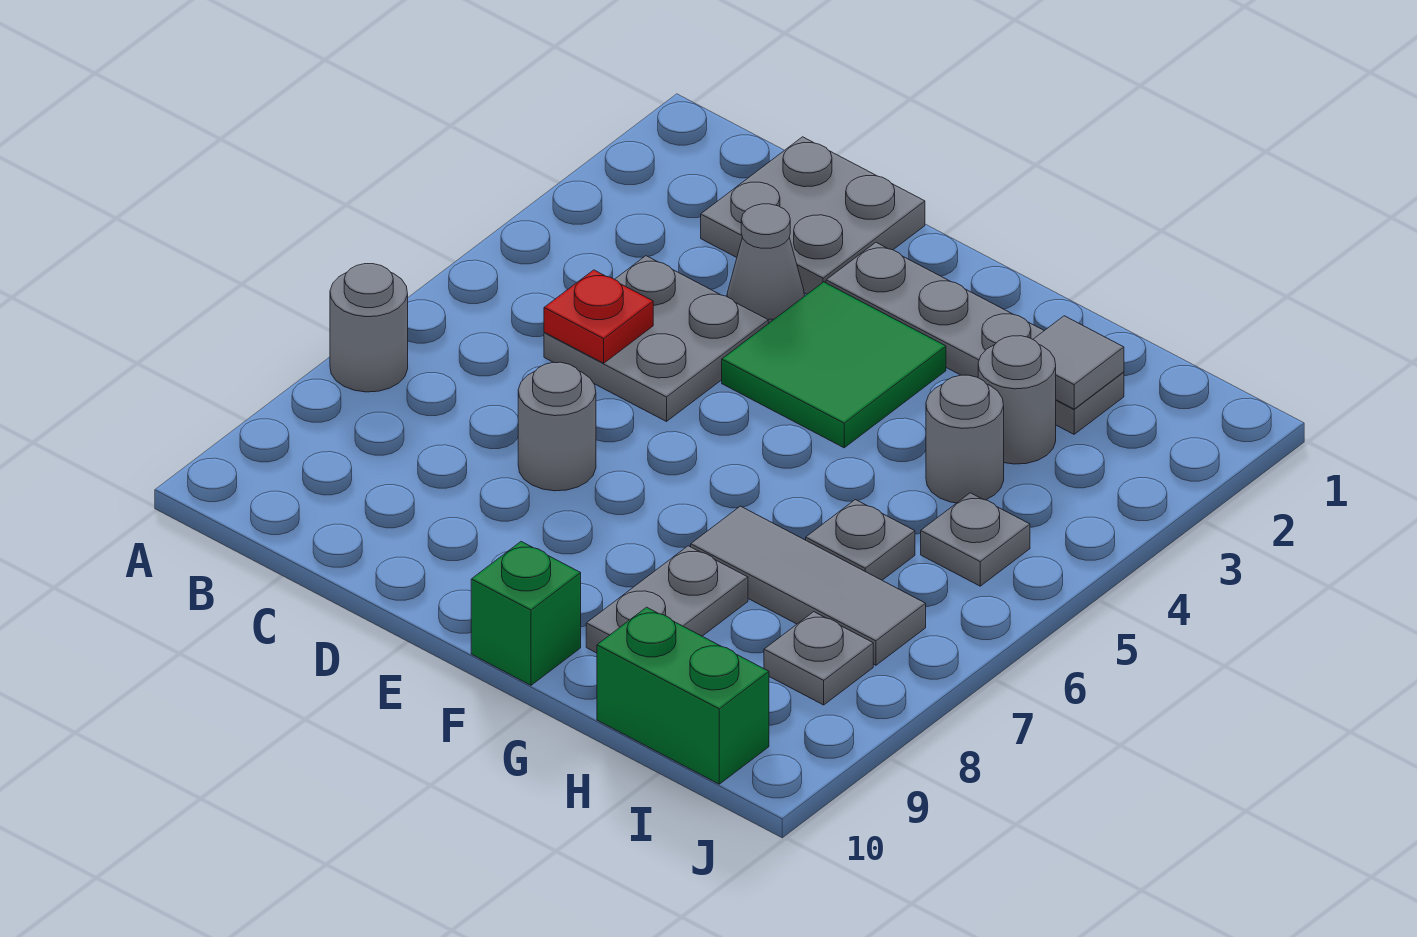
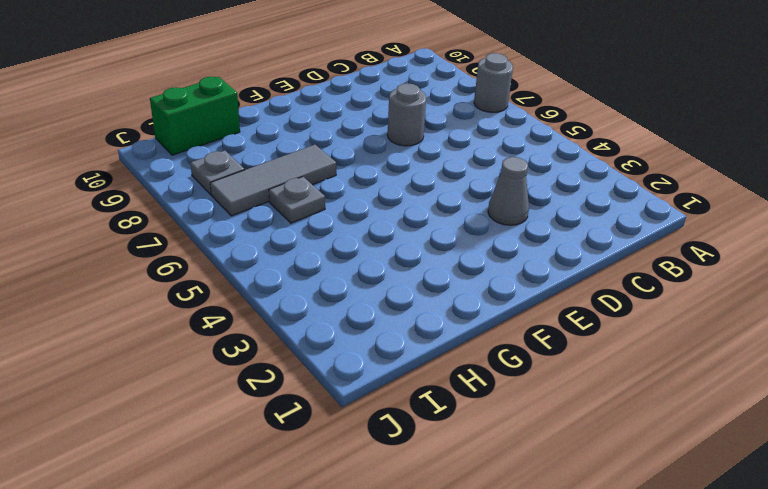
none -> grey 2x2 plate [701,137,925,294]
none -> grey 2x2 plate [544,256,768,422]
none -> grey 1x4 plate [826,242,1124,434]

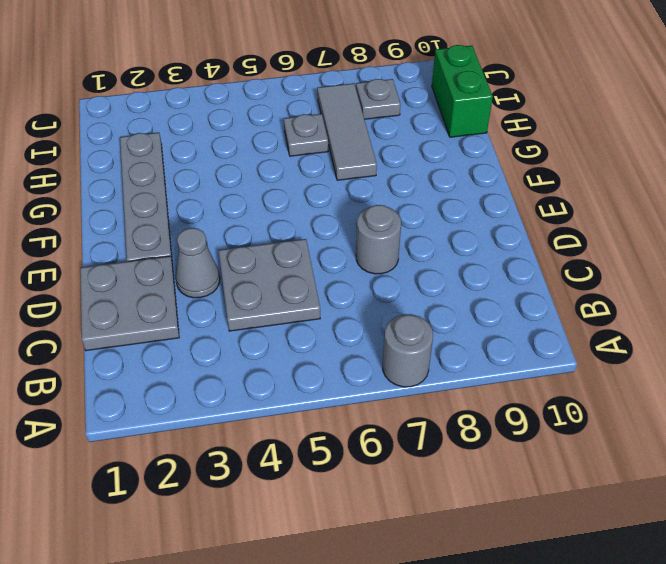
none -> green 2x2 tile [722,282,946,448]
none -> green 1x1 brick [471,542,581,685]
none -> grey 1x2 plate [586,546,748,653]

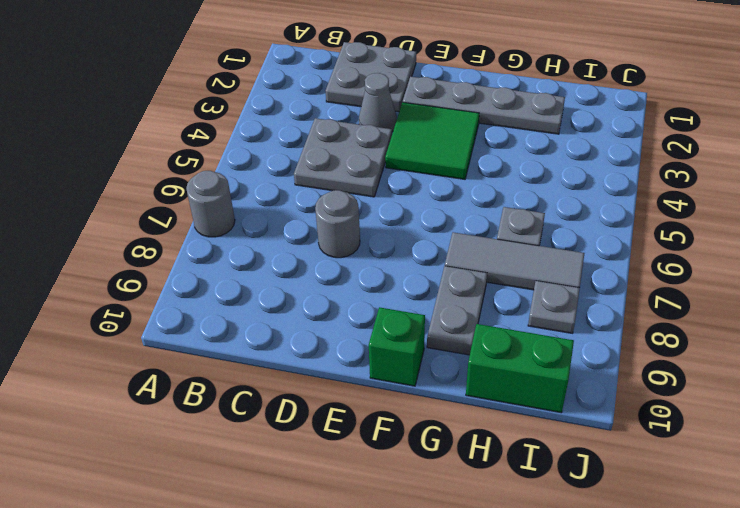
none -> grey 1x1 round brick [978,336,1056,464]
none -> grey 1x1 round brick [926,375,1004,503]
none -> grey 1x1 plate [921,493,1030,586]

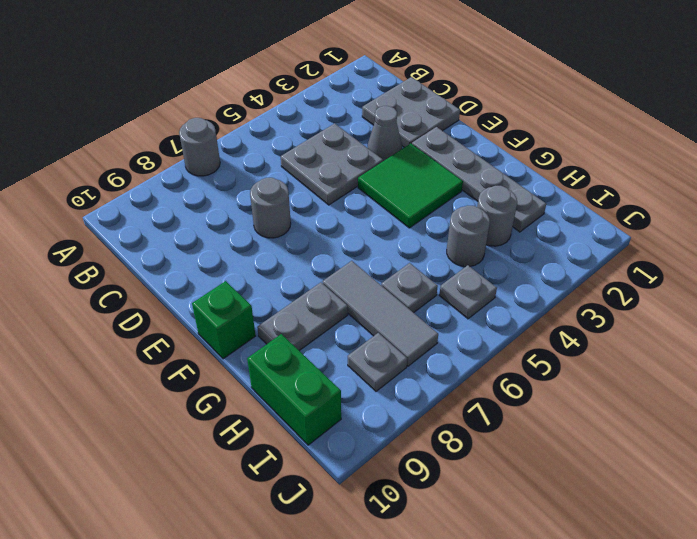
none -> red 1x1 plate [544,270,653,363]
none -> grey 1x1 tile [1033,316,1124,409]

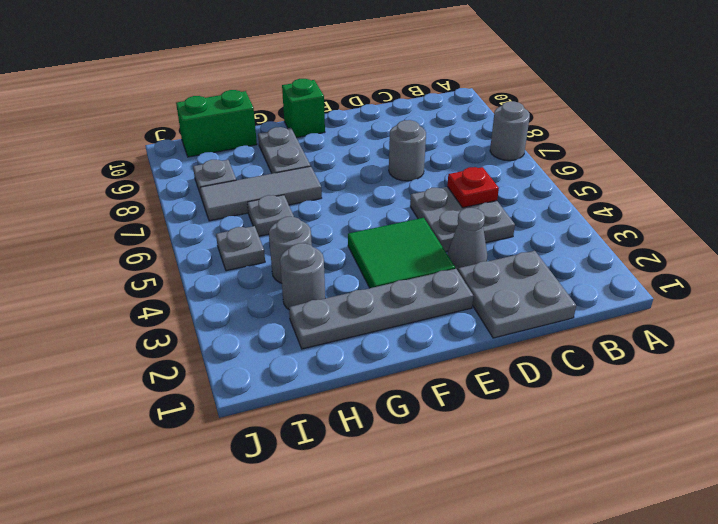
none -> grey 1x1 tile [1033,316,1124,409]

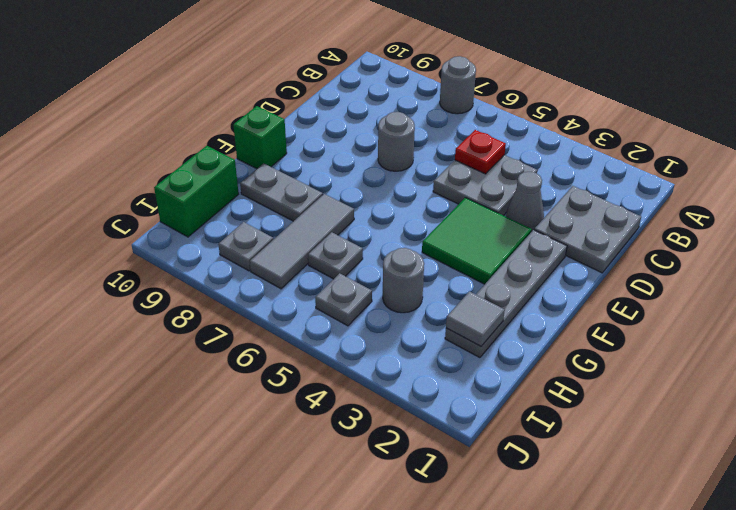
none -> grey 1x1 round brick [978,336,1056,464]

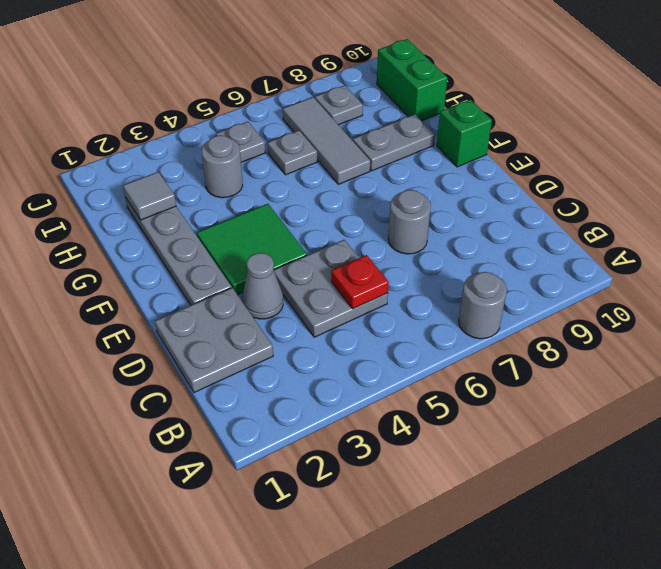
none -> grey 1x1 round brick [978,336,1056,464]

